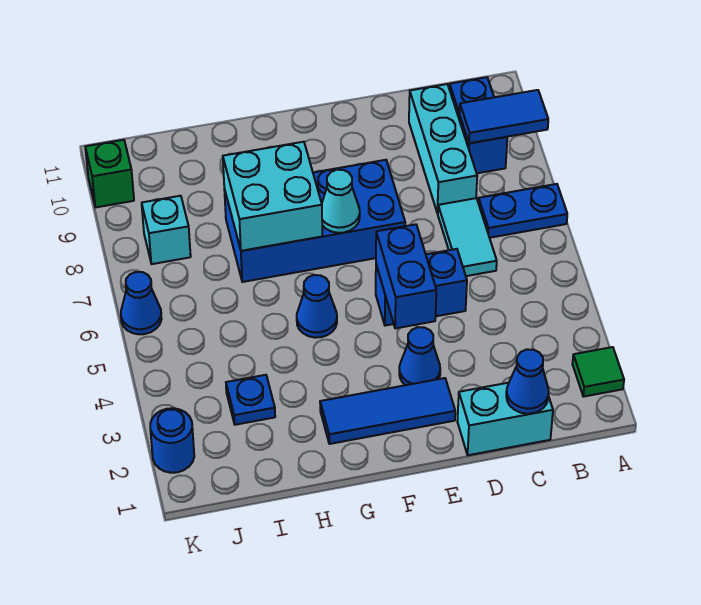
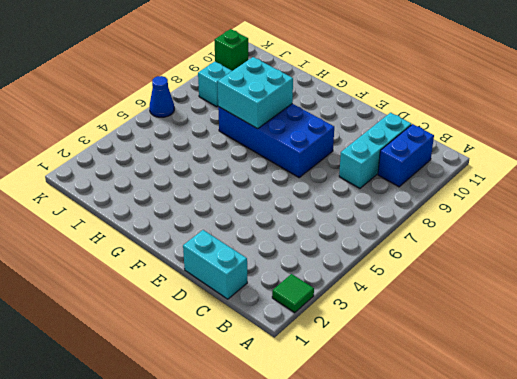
none -> blue 1x2 plate [478,184,567,238]
none -> cyan 1x2 tile [438,198,497,276]
none -> blue 1x2 brick [376,249,467,326]

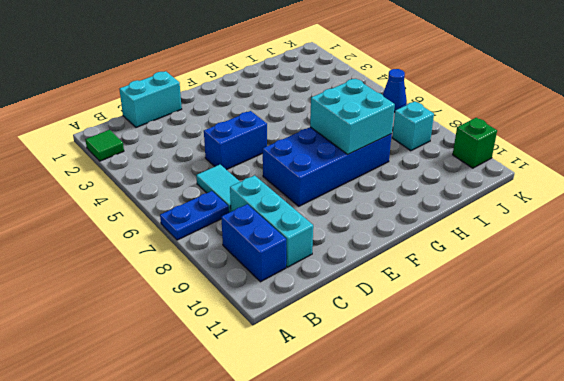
none -> blue 1x3 tile [320,378,455,444]
none -> blue 1x1 cone [399,327,440,385]
none -> blue 1x1 cone [297,275,337,338]

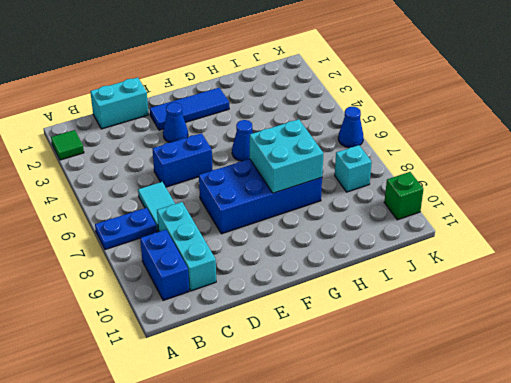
none -> blue 1x1 plate [226,375,275,425]
none -> blue 1x1 round brick [150,408,194,473]
none -> blue 1x2 tile [459,90,548,143]

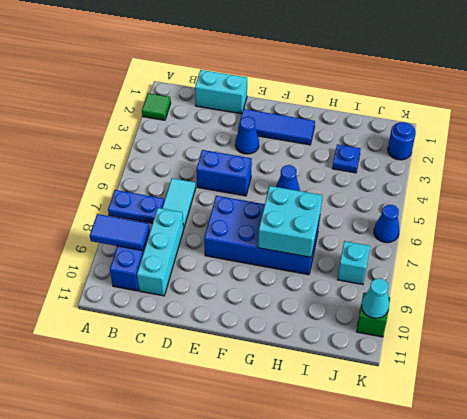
cyan 1x1 cone [361,278,389,318] -> cyan 1x1 cone moved to [322,170,360,233]
none -> blue 1x1 cone [506,349,549,414]
none -> blue 1x2 brick [376,224,436,328]

